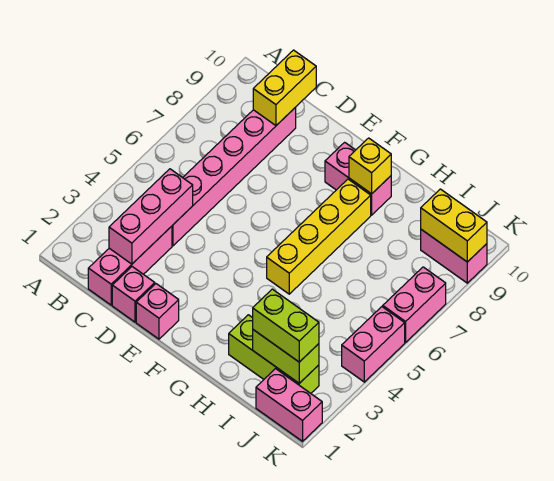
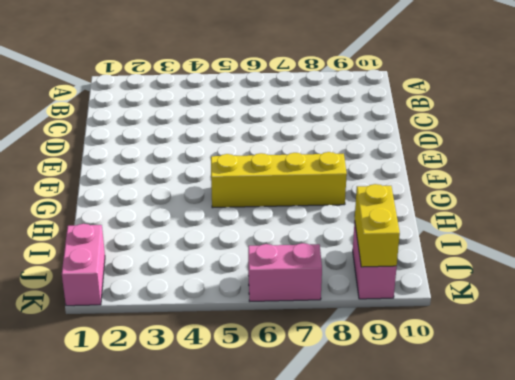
none -> pink 1x3 brick [88,226,172,305]
none -> pink 1x6 brick [172,107,296,246]
none -> pink 1x1 brick [112,267,155,322]

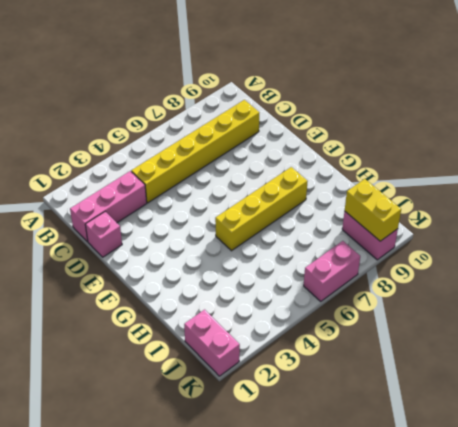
yellow 1x6 brick [131,100,259,203] -> pink 1x6 brick [172,107,296,246]
none -> pink 1x1 brick [136,284,179,339]
none -> pink 1x2 brick [325,142,391,215]
none -> lime 1x3 brick [229,315,319,393]

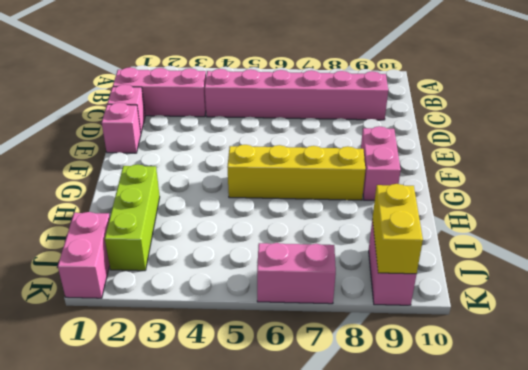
none -> pink 1x2 brick [342,307,405,382]
none -> pink 1x3 brick [109,169,193,264]
none -> yellow 1x2 brick [253,50,316,126]

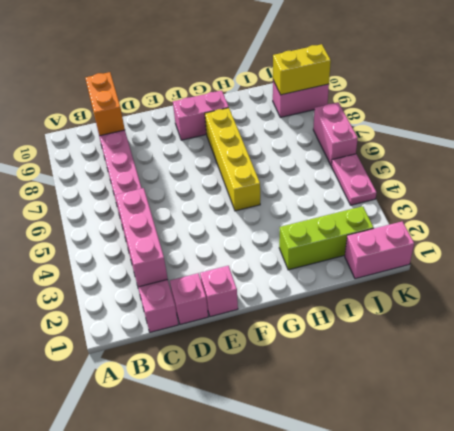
orange 1x2 brick [85,72,125,136] -> yellow 1x2 brick [253,50,316,126]
pink 1x2 plate [331,154,376,205] -> pink 1x2 brick [342,307,405,382]
none -> yellow 1x1 brick [349,138,391,194]
none -> lime 1x2 brick [253,330,319,383]
none -> lime 1x2 brick [253,289,319,362]

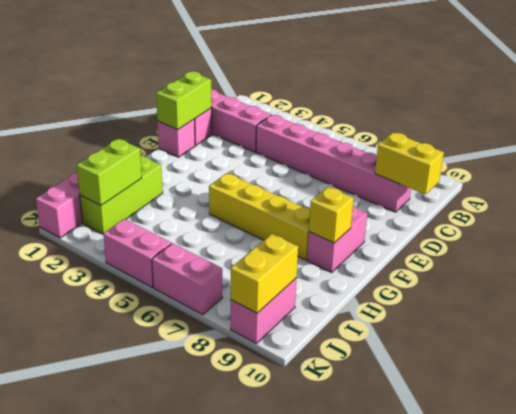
lime 1x2 brick [156,71,212,130] -> lime 1x2 brick moved to [253,289,319,362]
none -> pink 1x3 brick [109,169,193,264]

